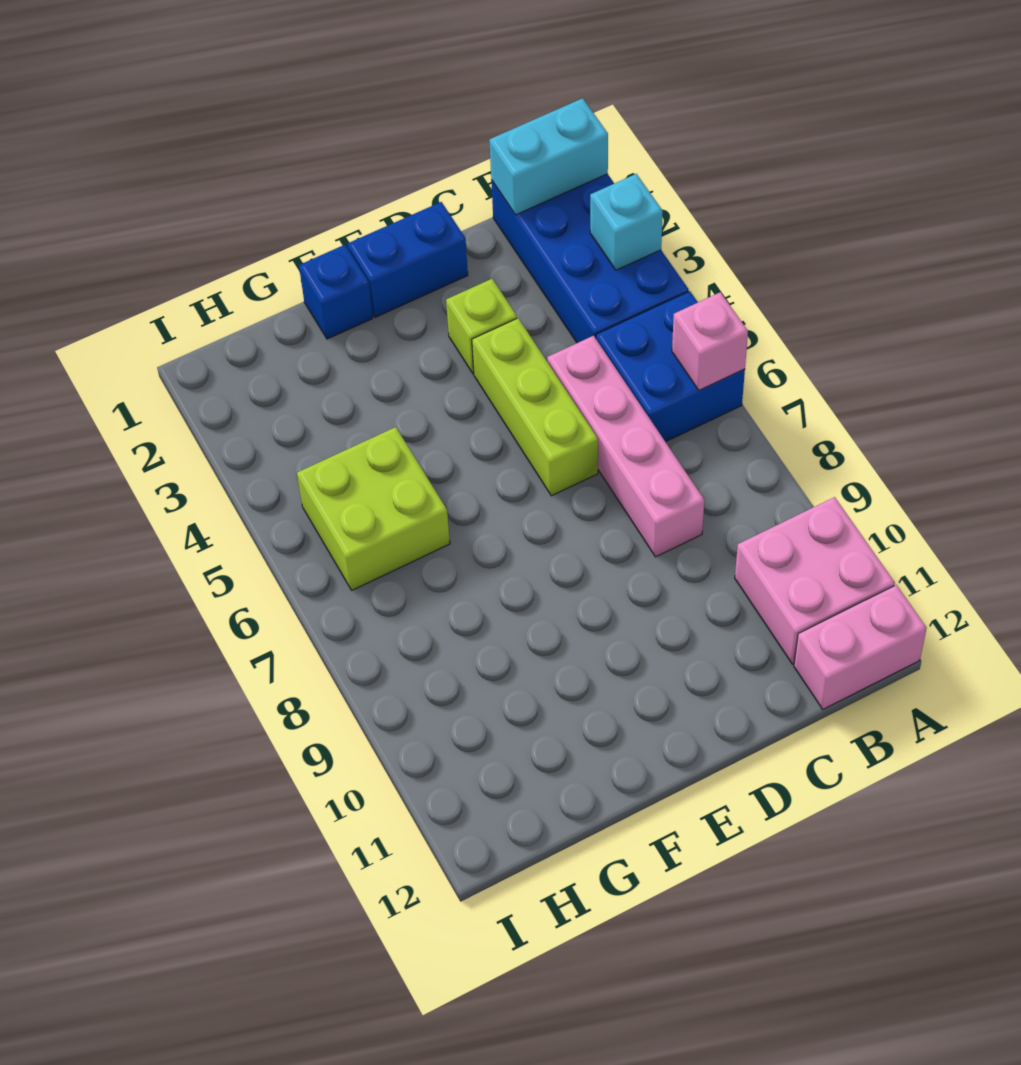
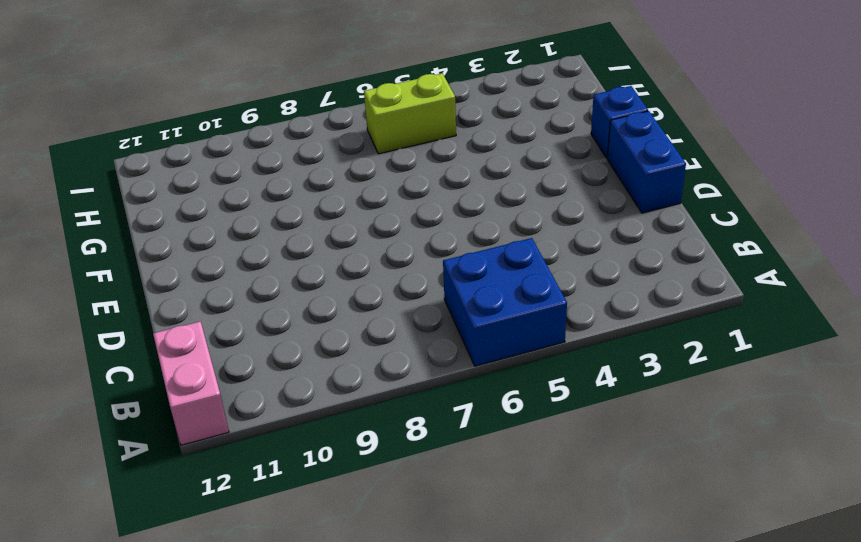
lime 1x2 brick [364,73,456,154] -> lime 2x2 brick [297,427,450,590]
none -> blue 2x4 brick [491,174,689,343]
none -> pink 2x2 brick [735,497,895,664]
none -> pink 1x4 brick [547,336,704,557]

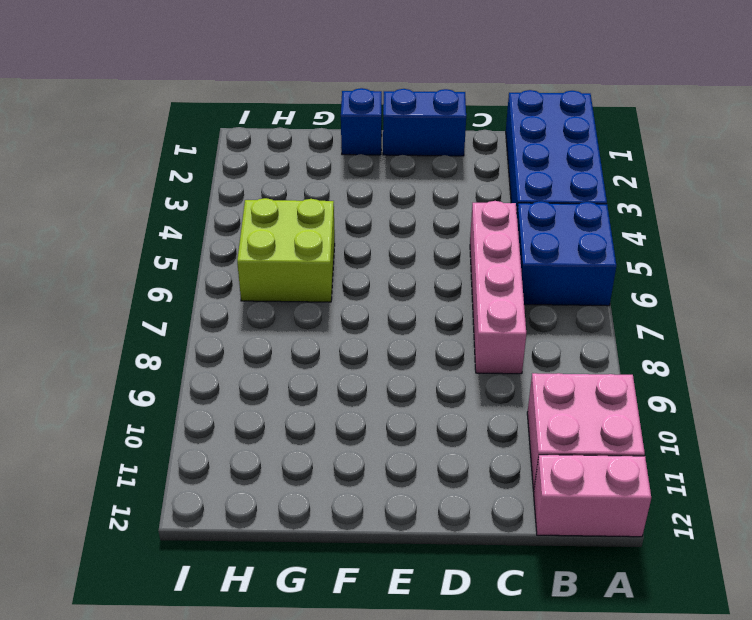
none -> lime 1x1 brick [446,279,517,374]
none -> lime 1x3 brick [472,318,598,496]
none -> cyan 1x2 brick [489,98,608,215]

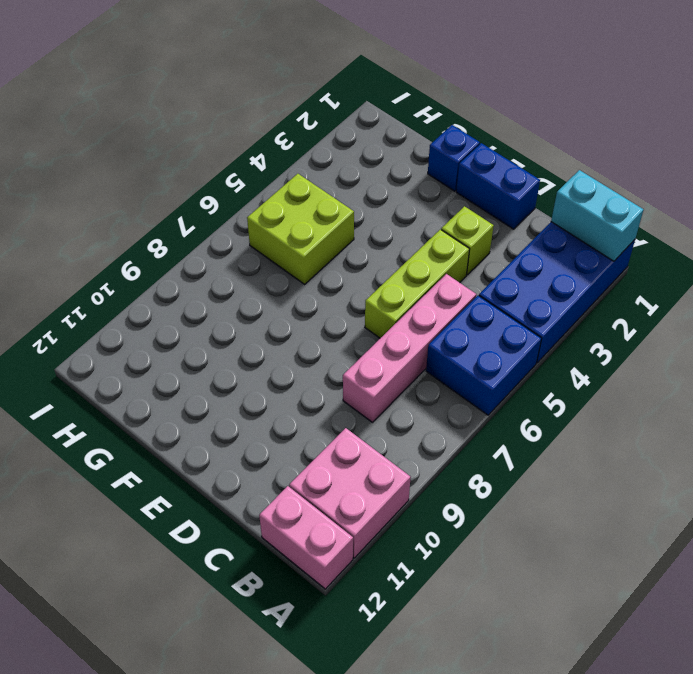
none -> cyan 1x1 brick [590,174,663,270]
none -> pink 1x1 brick [672,292,748,390]

